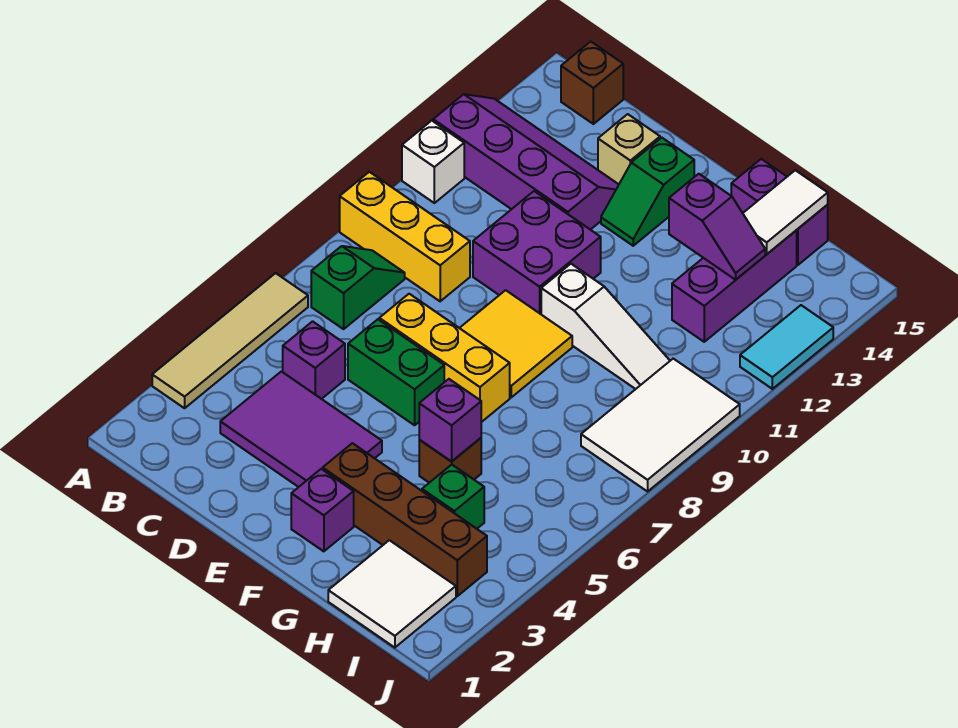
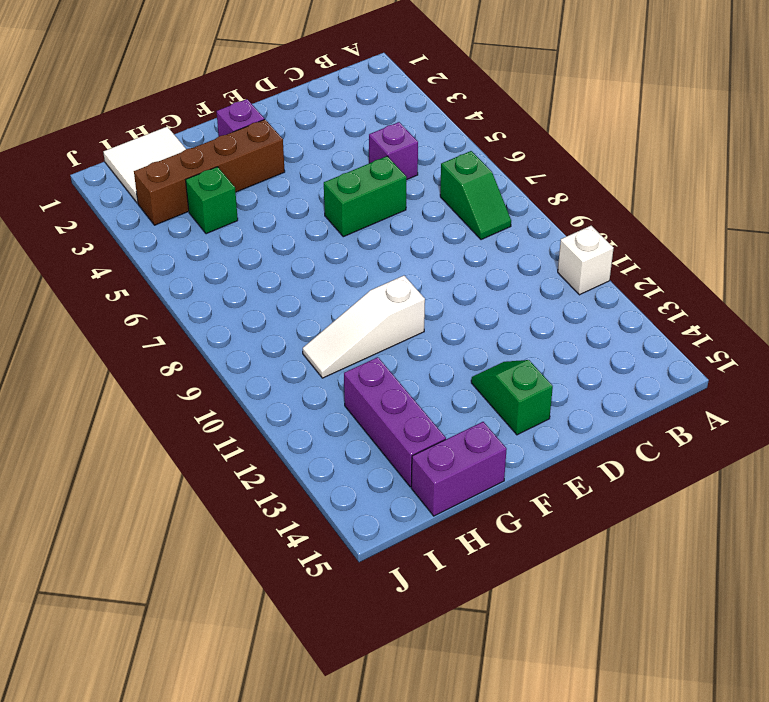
none -> tan 1x4 tile [152,273,308,408]
none -> yellow 1x3 brick [340,172,470,301]
none -> purple 2x4 slope [433,94,619,230]

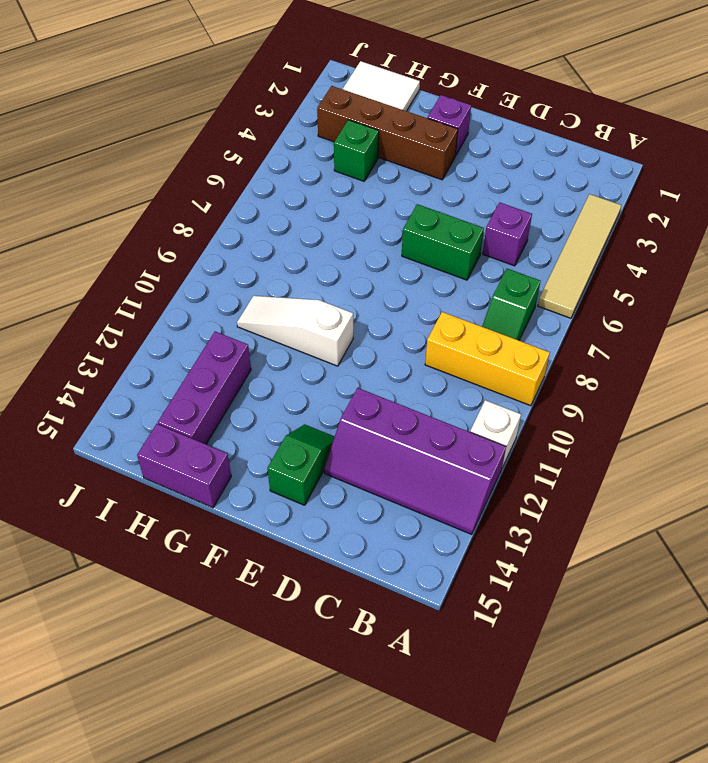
none -> brown 1x1 brick [561,42,623,124]
none -> purple 2x3 tile [220,371,382,487]
none -> yellow 1x3 brick [379,294,510,422]

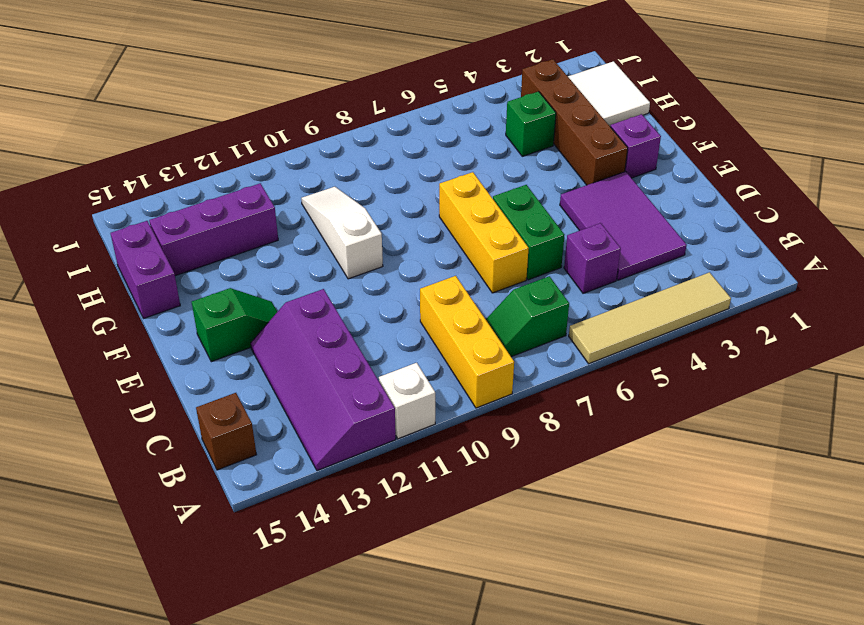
none -> purple 2x2 brick [473,191,601,314]
none -> tan 1x1 brick [598,114,660,184]
none -> yellow 2x2 tile [460,290,572,397]

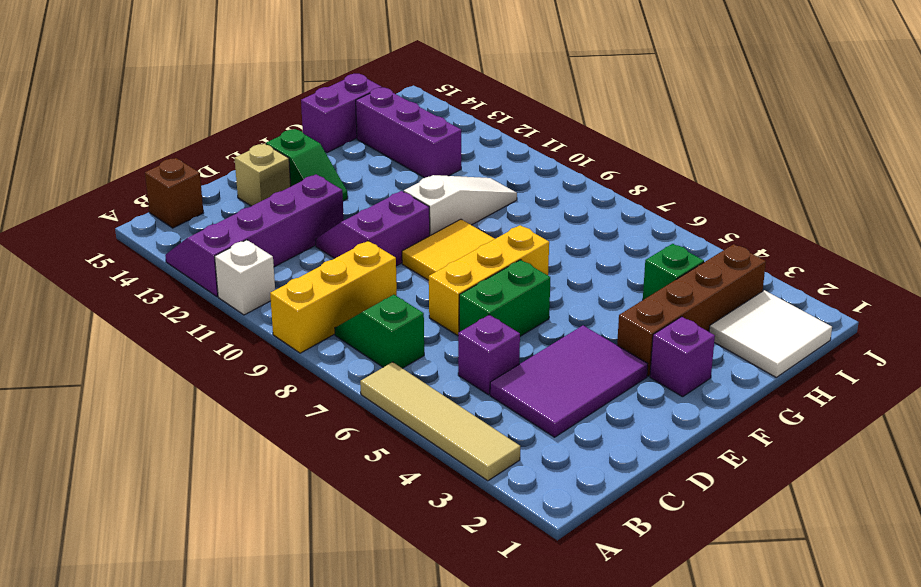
purple 2x2 slope [315,191,430,266] -> purple 2x2 brick [473,191,601,314]
none -> brown 1x1 brick [419,438,481,483]
none -> white 2x3 tile [581,359,740,491]
none -> cyan 1x2 tile [740,305,833,389]

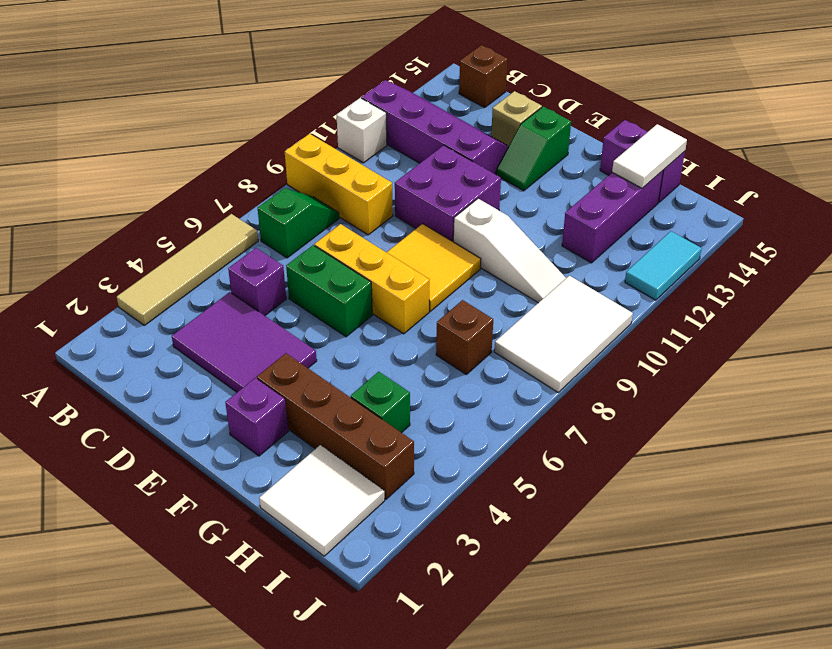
brown 1x1 brick [436,300,493,374] -> brown 1x1 brick moved to [419,438,481,483]
none -> purple 1x1 brick [419,379,481,462]
none -> purple 1x2 slope [669,174,765,280]

